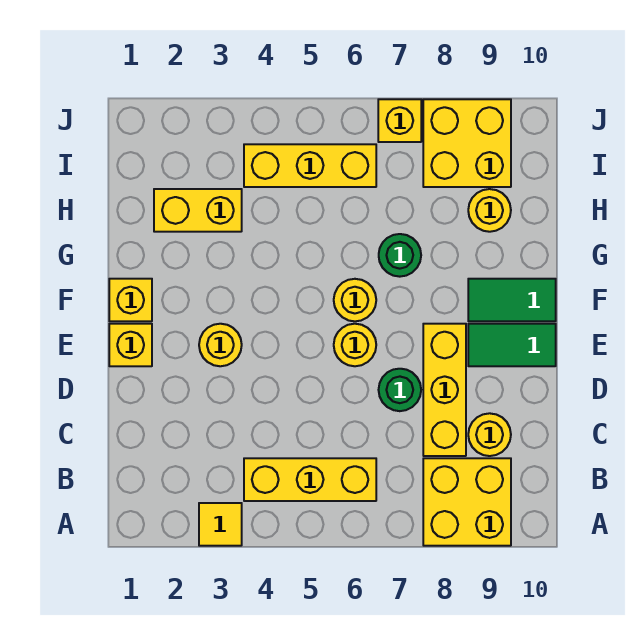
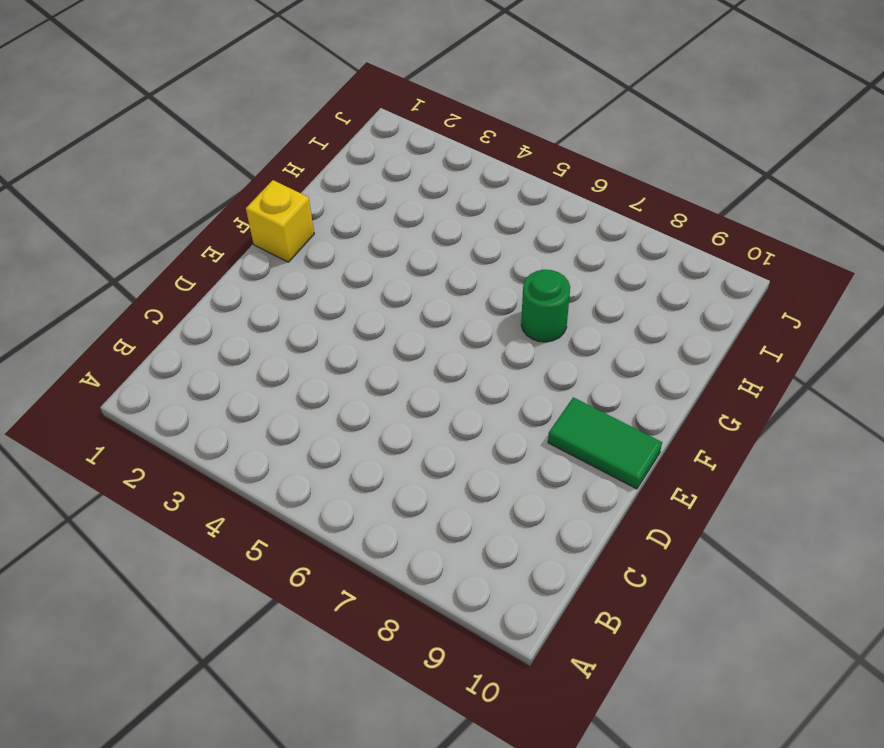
none -> yellow 1x1 tile [199,503,242,546]
none -> yellow 2x2 brick [423,458,511,546]
none -> yellow 1x3 brick [244,458,376,501]

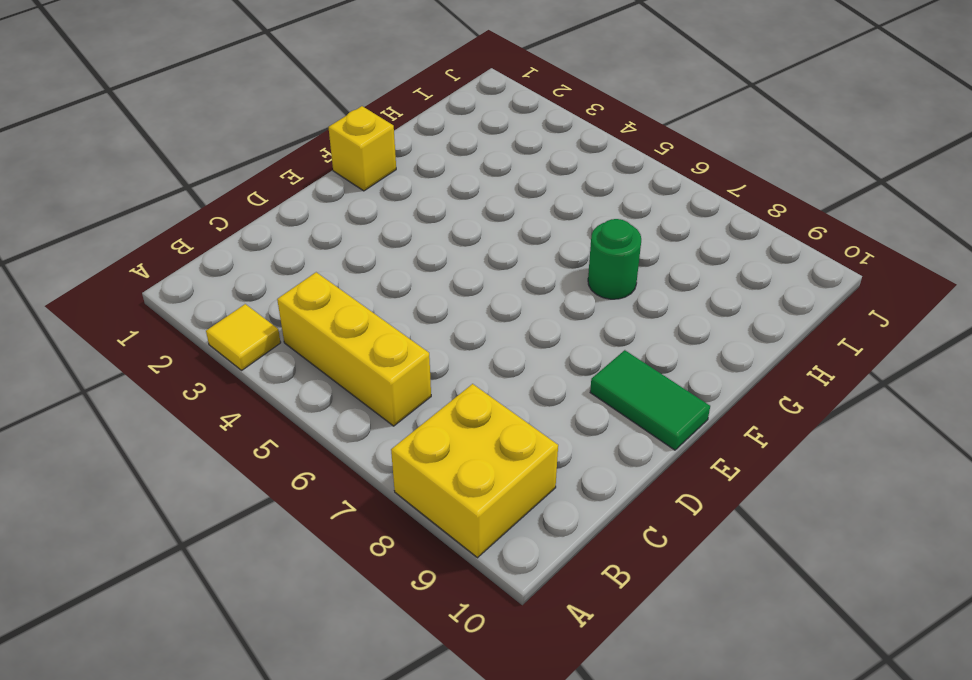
none -> yellow 1x3 brick [423,324,466,456]
none -> yellow 1x1 round brick [468,413,511,456]
none -> green 1x1 round brick [379,369,421,411]

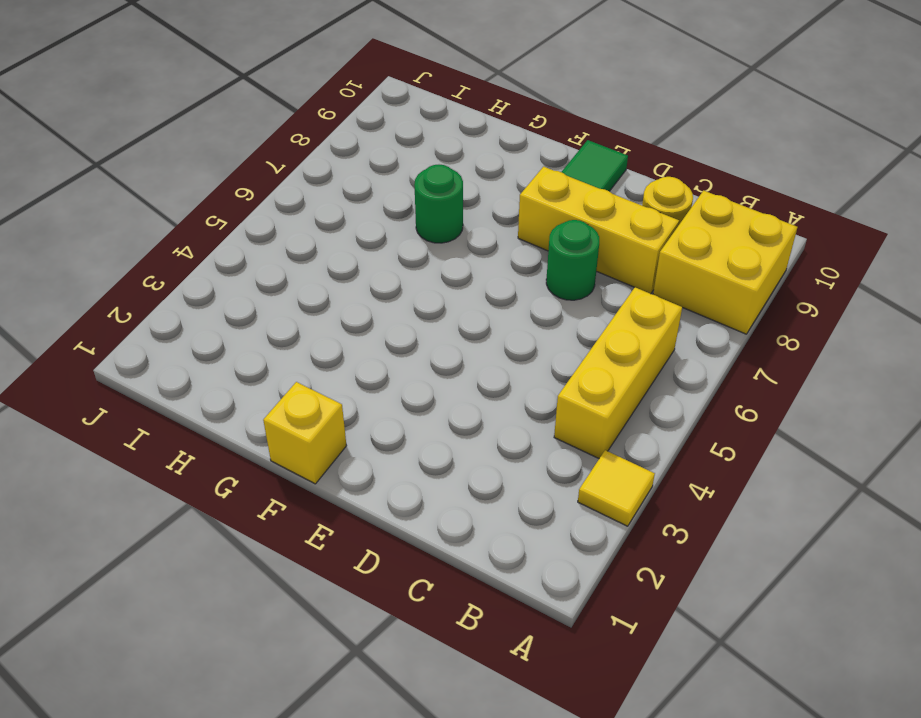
none -> yellow 1x1 brick [109,324,152,366]
none -> yellow 1x1 round brick [199,324,242,366]
none -> yellow 1x1 round brick [334,324,376,366]

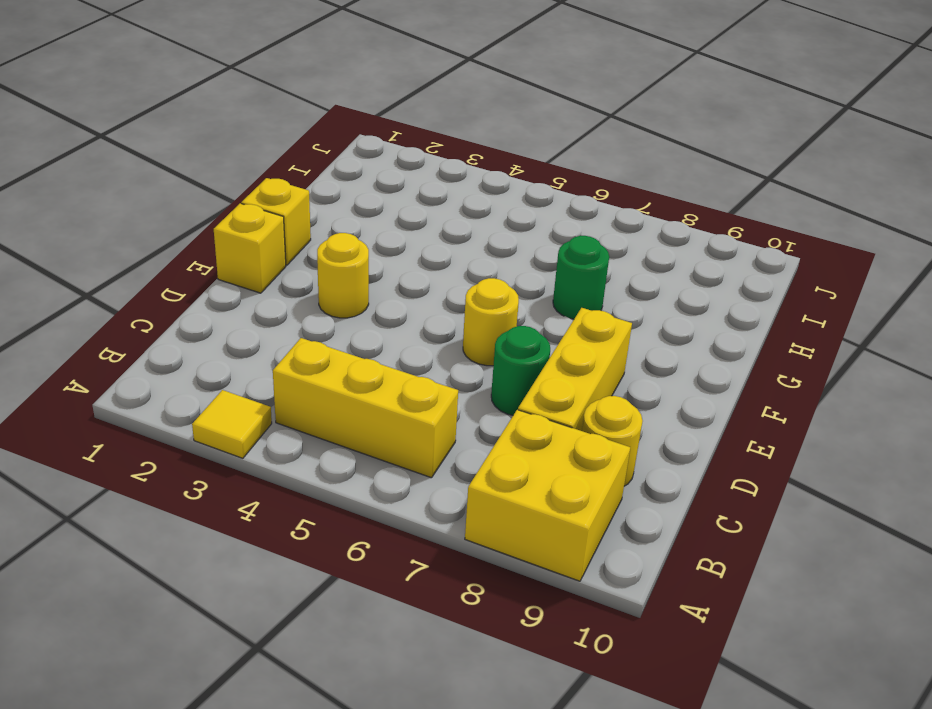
none -> green 1x2 tile [468,324,556,366]
none -> yellow 1x1 round brick [334,279,376,321]
none -> green 1x2 tile [468,279,556,321]

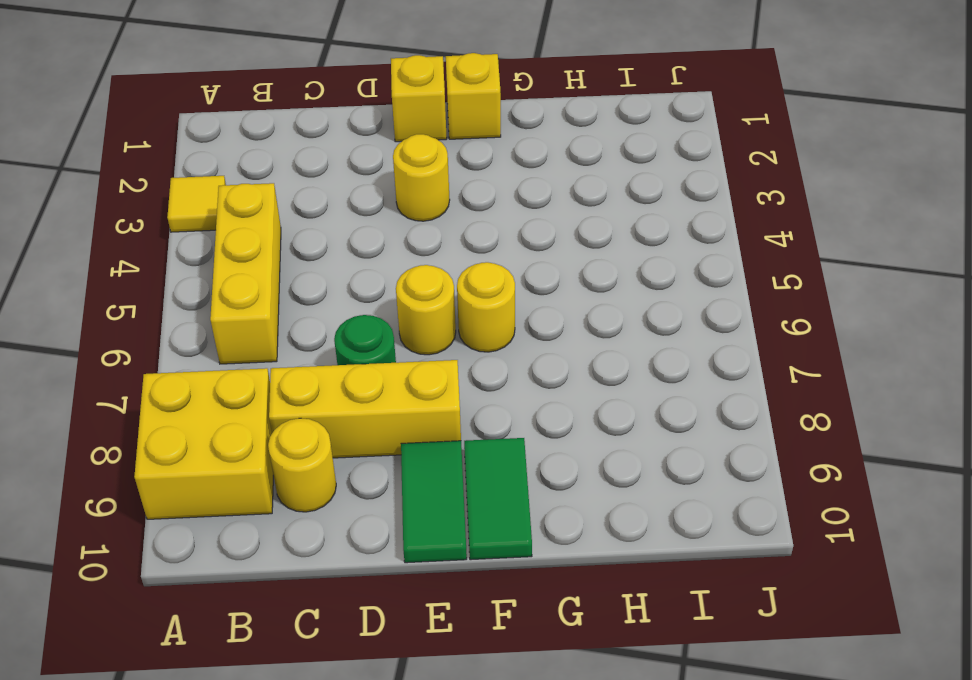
none -> green 1x1 round brick [379,234,421,277]
none -> yellow 1x2 brick [154,189,242,232]
none -> yellow 1x1 round brick [468,189,511,232]

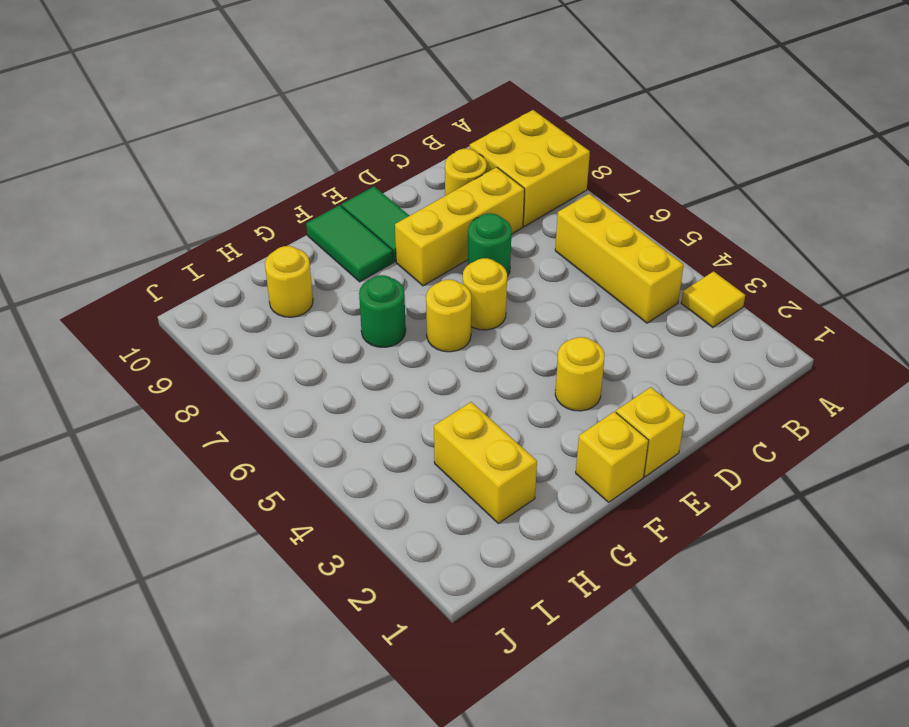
none -> yellow 1x3 brick [244,144,376,187]
none -> yellow 2x2 brick [423,99,511,187]
none -> yellow 1x1 brick [378,99,421,142]

